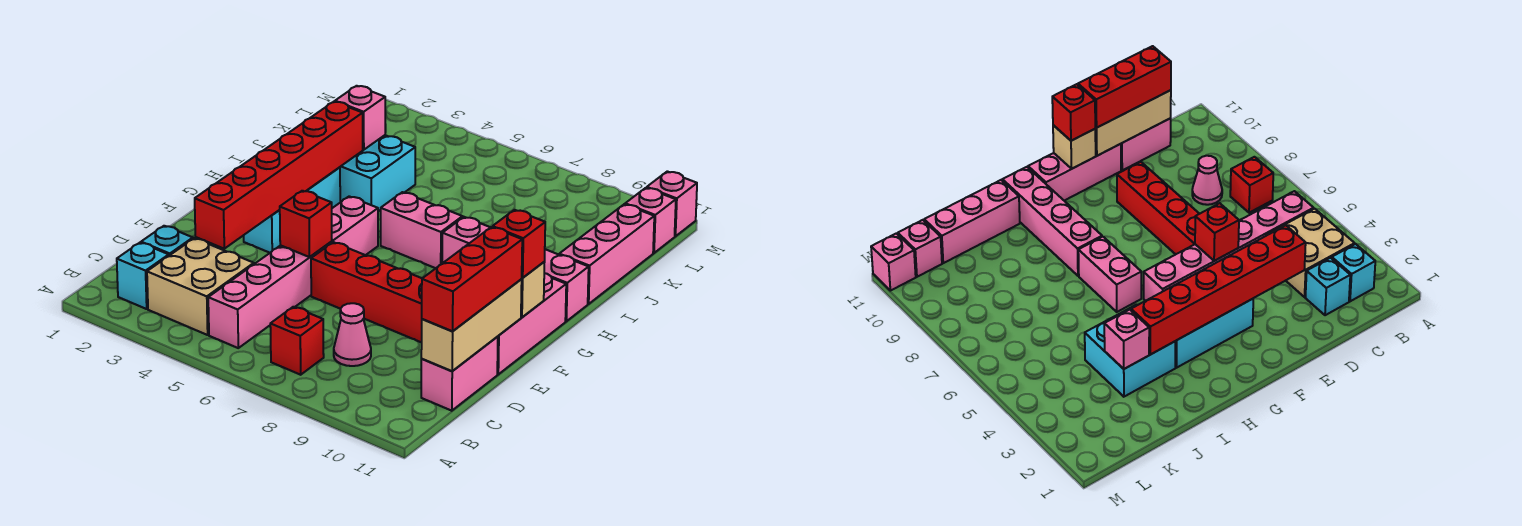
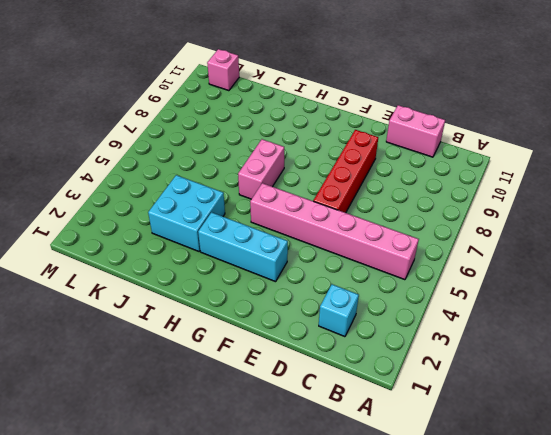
none -> cyan 1x1 brick [117,243,169,309]
none -> tan 2x2 brick [147,238,254,335]
none -> red 1x1 brick [270,307,324,375]

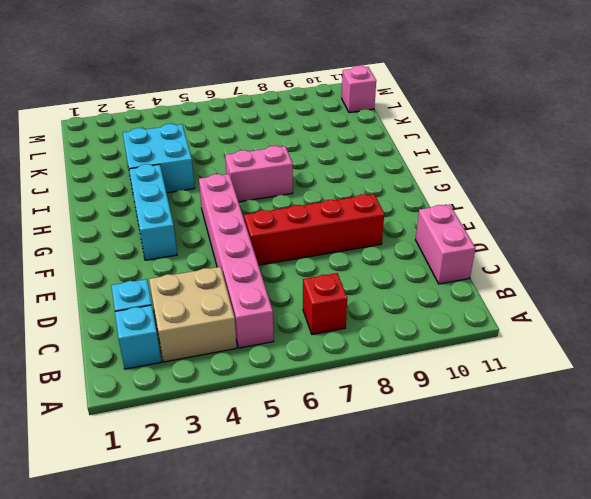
none -> pink 1x1 cone [334,303,371,366]
none -> pink 1x3 brick [497,273,566,374]
none -> pink 1x4 brick [442,217,589,321]

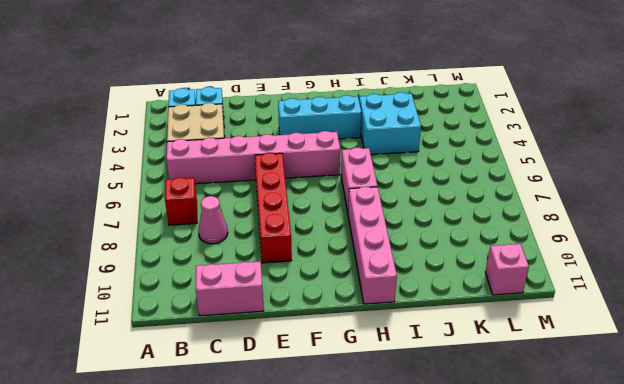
none -> pink 1x3 brick [497,273,566,374]
none -> pink 1x3 brick [559,204,654,304]
none -> pink 1x1 brick [647,171,697,236]

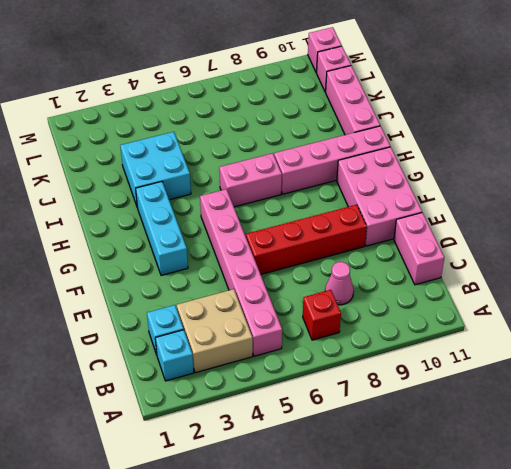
pink 2x3 brick [337,147,422,246] -> pink 1x3 brick [497,273,566,374]
none -> tan 1x3 brick [421,279,522,371]
none -> red 1x6 brick [195,102,363,249]
none -> red 1x1 brick [280,191,332,257]

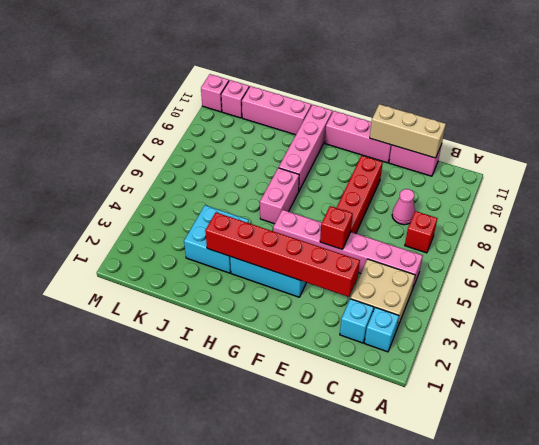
none -> tan 1x1 brick [521,262,545,317]
none -> pink 1x1 brick [335,86,385,150]
none -> red 1x3 brick [422,227,522,331]

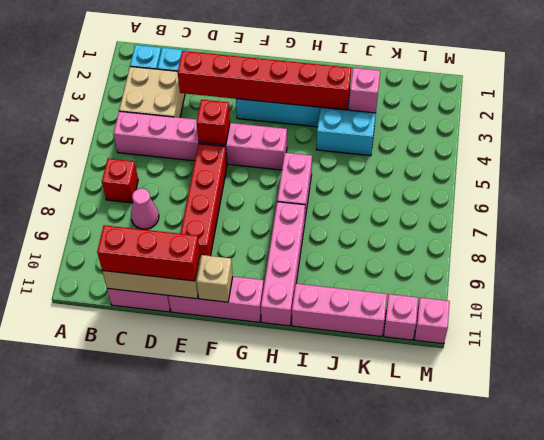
none -> red 1x1 brick [493,210,545,278]

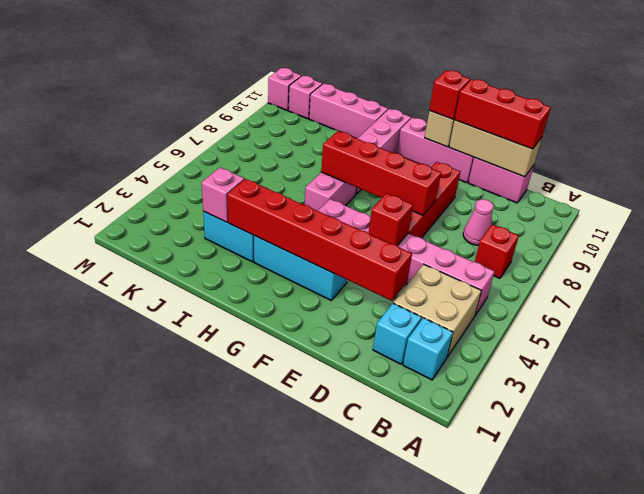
red 1x4 brick [321,131,441,215] -> none

